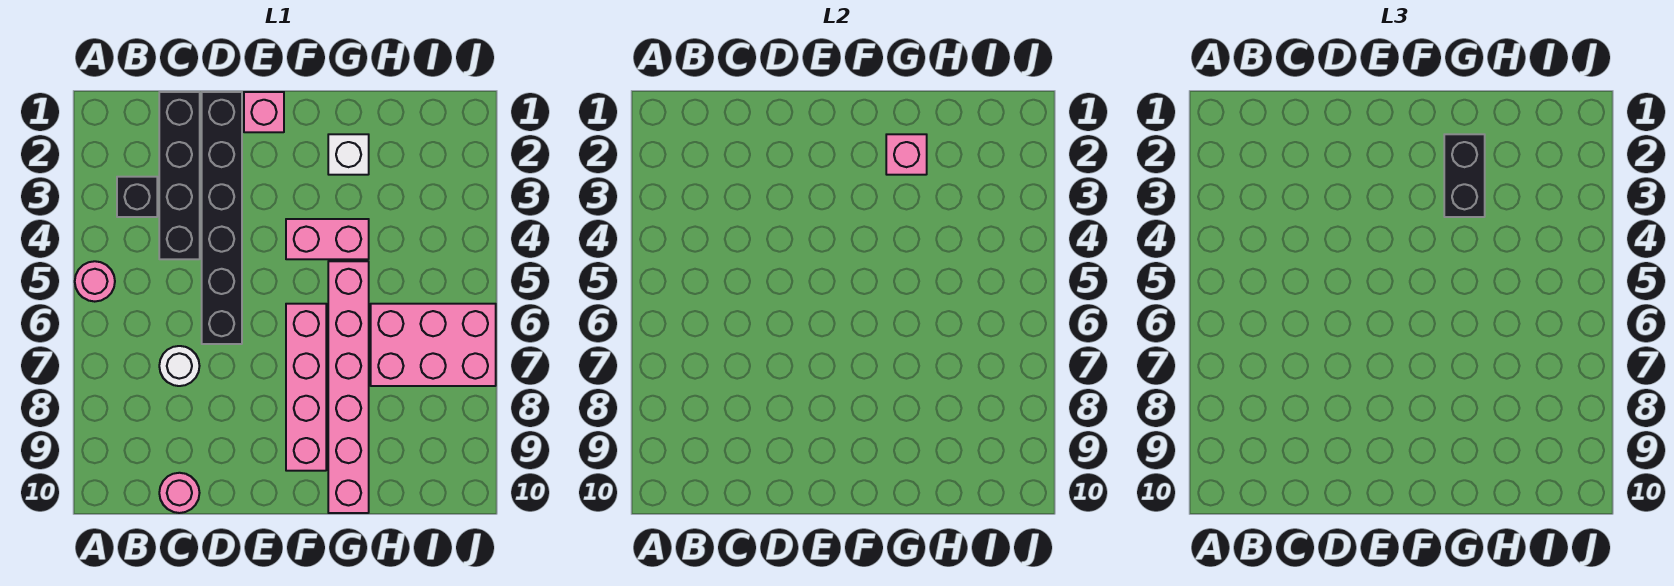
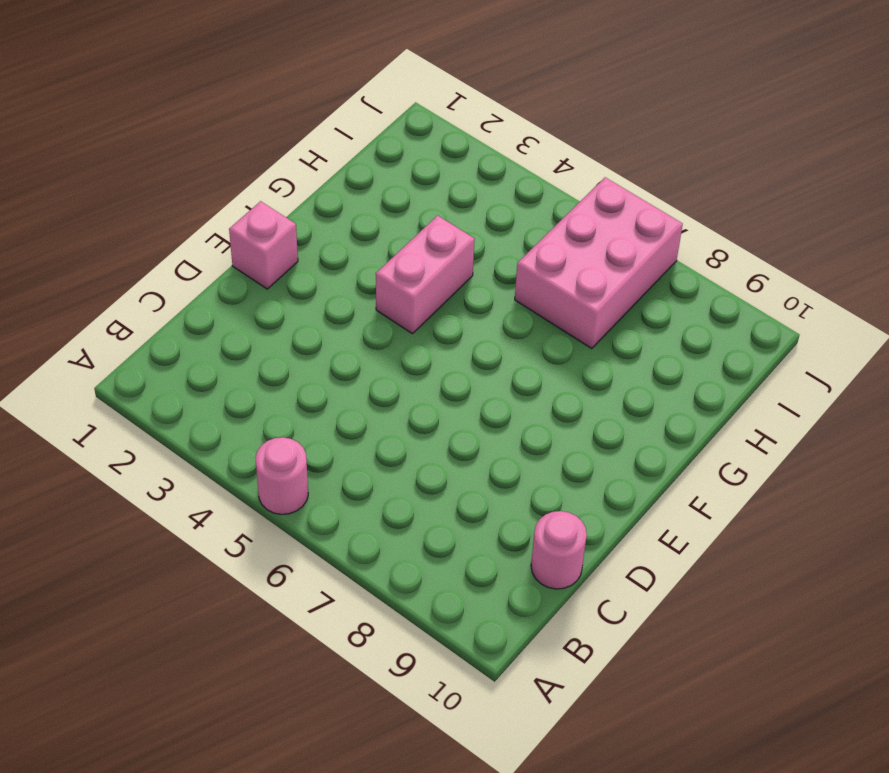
none -> black 1x1 brick [117,177,157,217]
none -> black 1x4 brick [159,92,200,259]
none -> white 1x1 round brick [159,346,199,386]

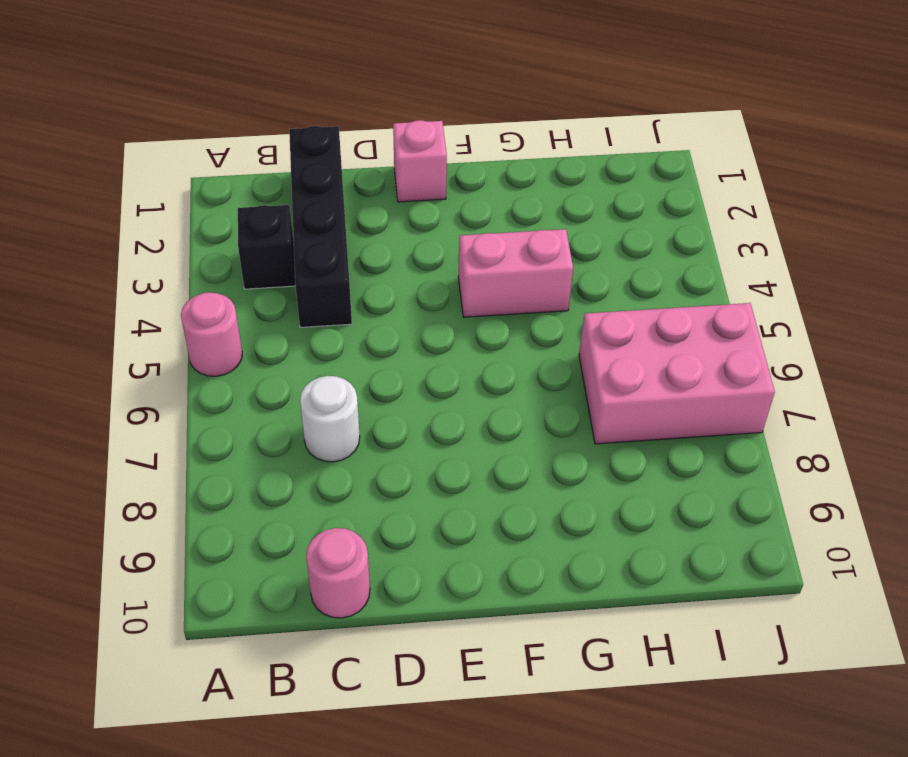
none -> black 1x6 brick [202,92,242,344]
none -> pink 1x4 brick [286,304,326,471]
none -> white 1x1 brick [328,134,369,175]

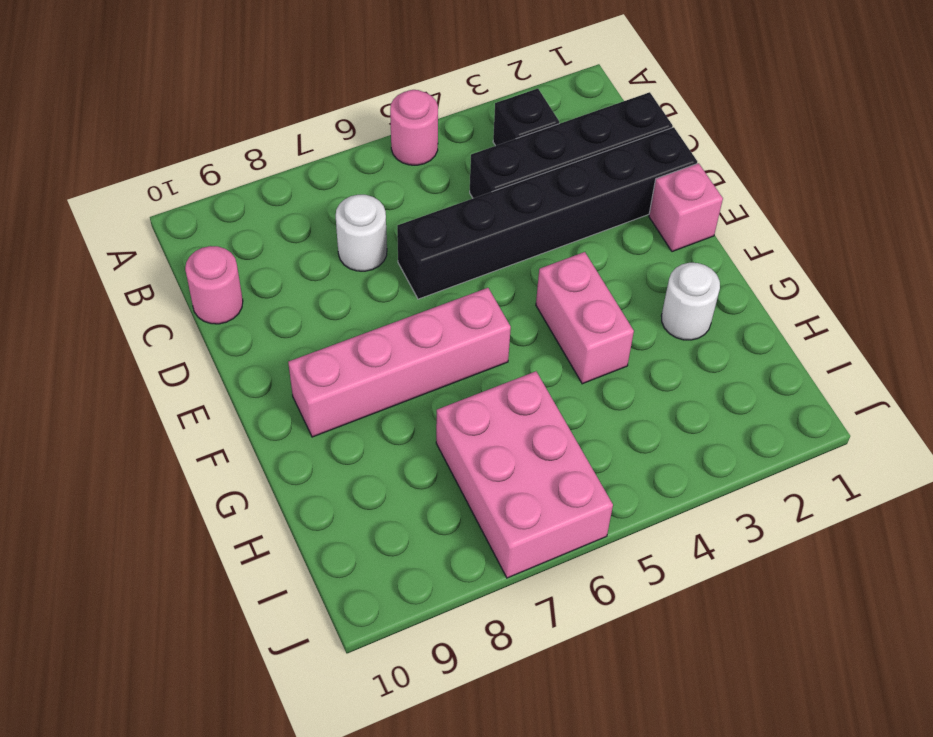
white 1x1 round brick [661,263,720,340] -> white 1x1 brick [328,134,369,175]
none -> pink 1x6 brick [328,261,369,513]
none -> pink 1x1 brick [886,134,927,175]
none -> black 1x2 brick [1444,134,1485,217]

